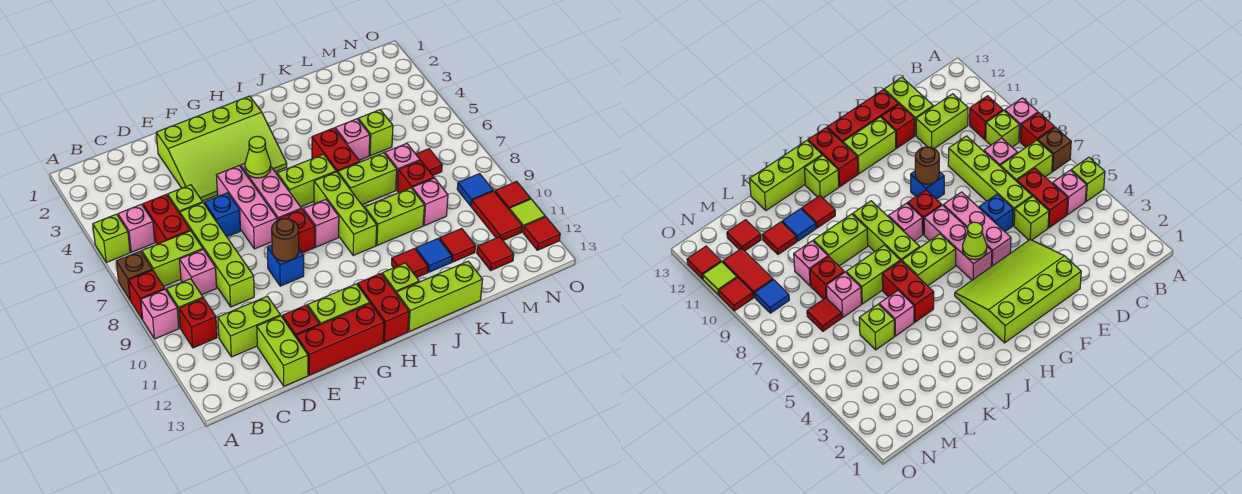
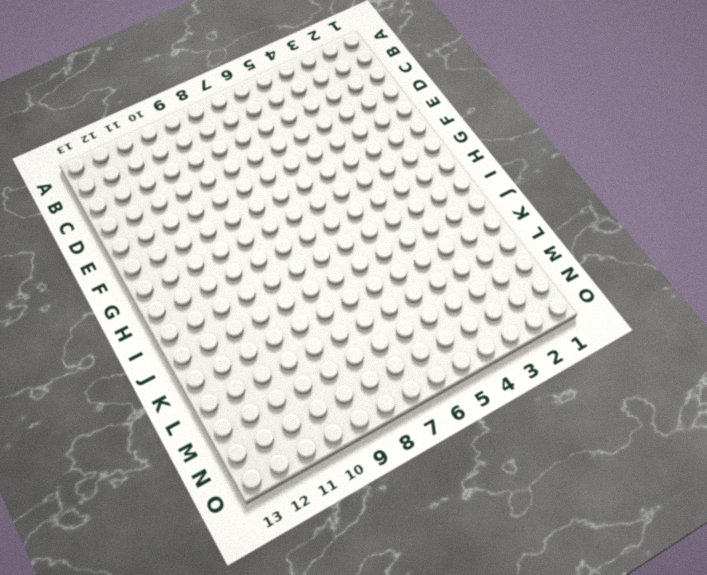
none -> lime 1x1 brick [93,214,130,262]
none -> brown 1x1 brick [116,251,152,300]
none -> red 1x1 brick [129,270,165,319]
none -> pink 1x1 brick [141,290,179,339]

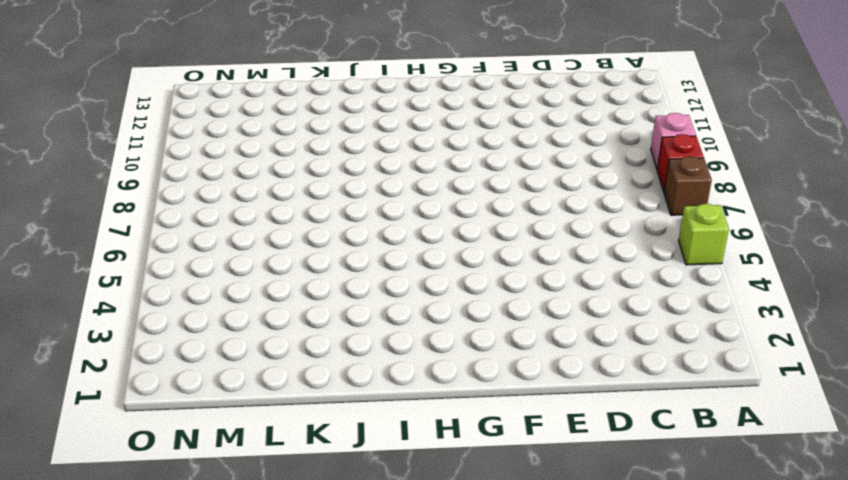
none -> pink 1x1 brick [118,204,155,252]
none -> lime 1x2 brick [142,231,203,286]
none -> lime 1x1 brick [167,279,203,328]
none -> red 1x1 brick [179,298,217,348]

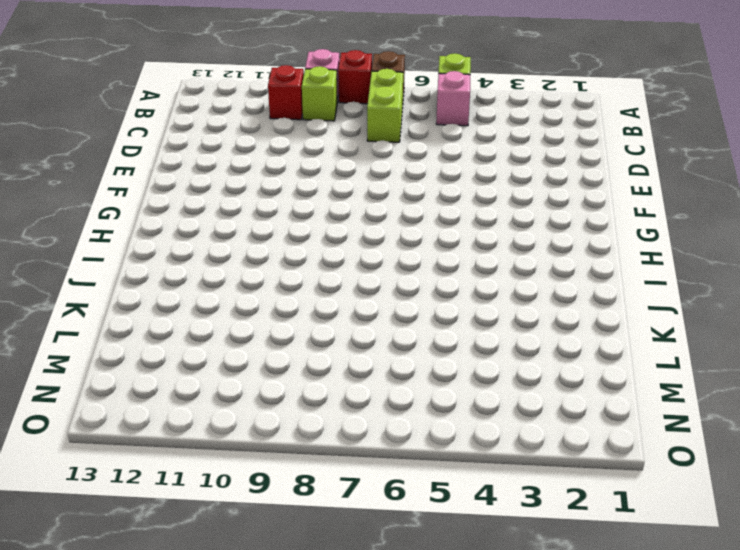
none -> red 1x2 brick [143,195,190,244]
none -> pink 1x1 brick [179,250,217,295]
none -> lime 1x2 brick [218,296,280,357]
none -> lime 1x1 brick [168,185,203,214]

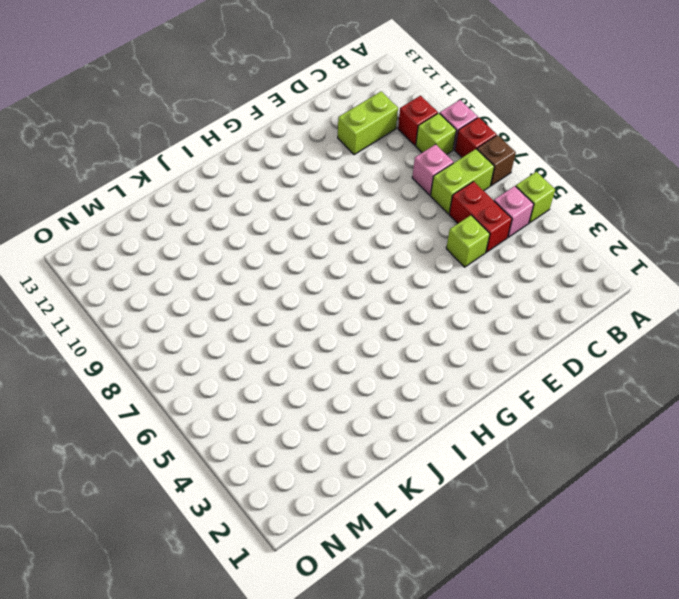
none -> lime 1x4 brick [180,203,254,307]
none -> lime 1x2 brick [257,316,308,386]
none -> lime 3x4 slope [156,96,287,201]
none -> blue 1x1 brick [204,193,241,237]

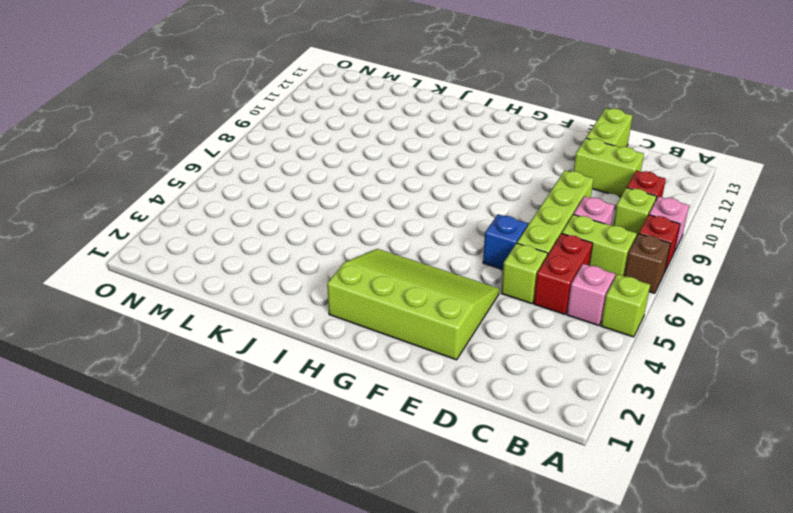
none -> red 1x1 brick [282,305,320,337]
none -> red 1x3 brick [296,303,384,375]
none -> pink 1x3 brick [217,166,277,249]
none -> blue 1x1 brick [267,245,304,286]

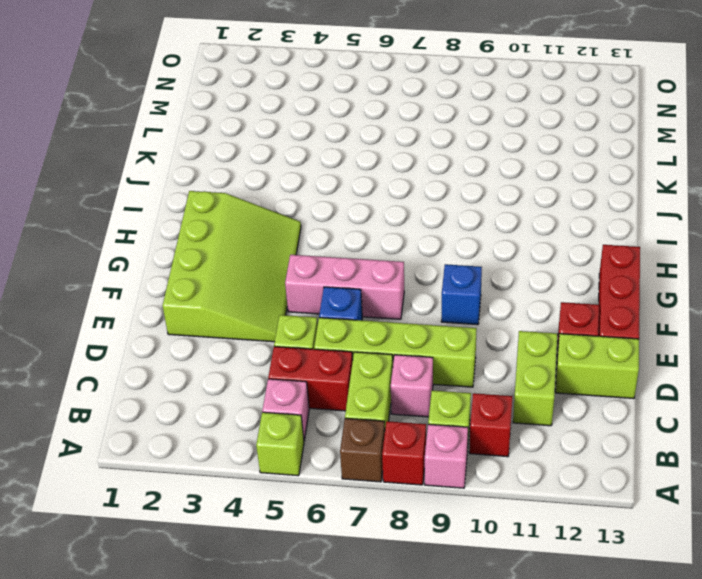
none -> lime 1x2 brick [308,284,370,325]
none -> pink 1x3 brick [241,163,301,221]
none -> red 1x1 brick [279,209,315,253]
none -> lime 1x2 brick [277,154,336,207]

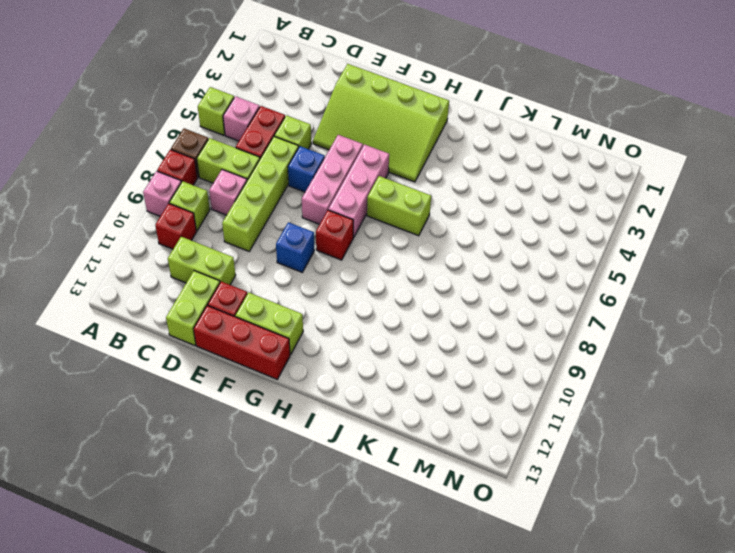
none -> pink 1x1 brick [303,199,339,247]
none -> red 1x2 brick [358,274,409,342]
none -> lime 1x3 brick [314,172,377,255]
none -> lime 1x1 brick [382,263,419,293]

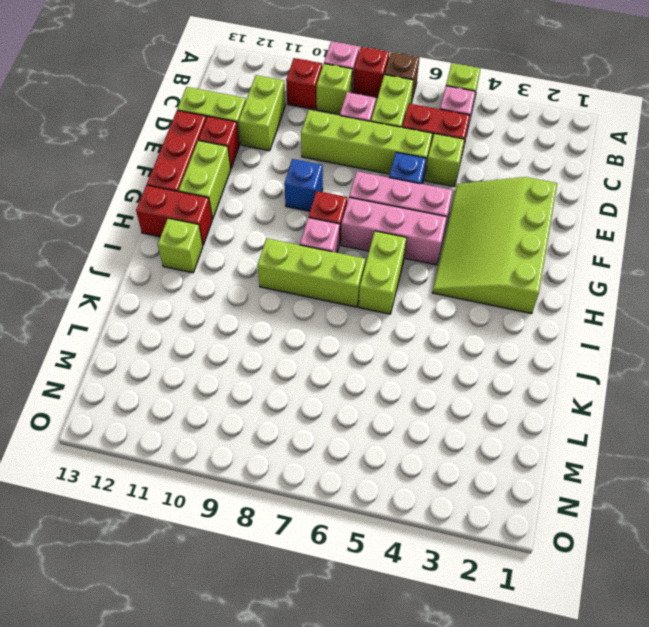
none -> lime 1x3 brick [396,261,483,332]
none -> red 1x2 brick [312,128,360,173]
none -> lime 1x2 brick [338,153,397,205]
none -> lime 1x2 brick [365,188,424,245]

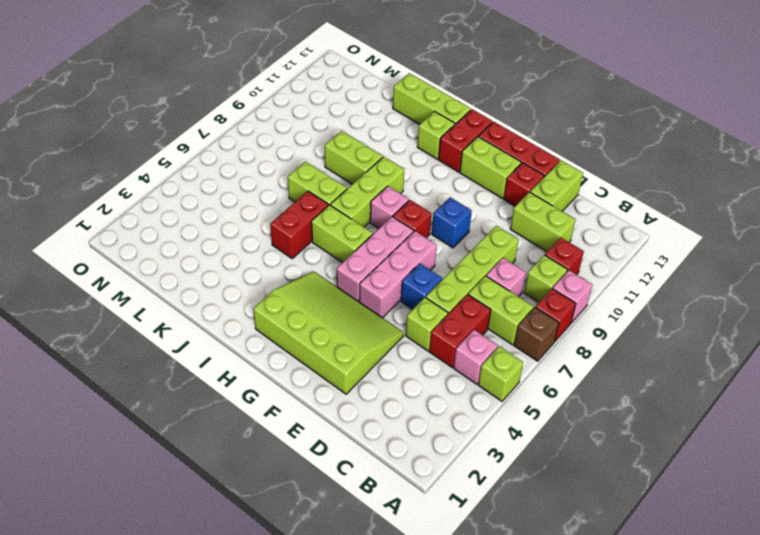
none -> red 1x1 tile [392,249,428,277]
none -> pink 1x1 brick [335,119,370,160]
none -> blue 1x1 tile [416,239,452,272]
none -> lime 1x1 brick [358,110,393,156]

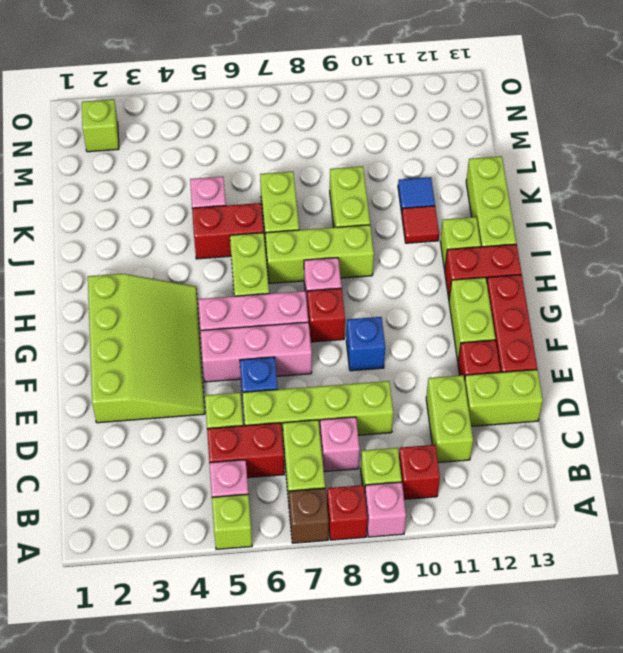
lime 1x1 brick [82,99,119,152] -> lime 1x1 brick moved to [358,110,393,156]
none -> pink 1x1 brick [385,143,420,190]
none -> red 1x1 brick [398,161,434,193]
none -> pink 1x1 brick [412,178,448,226]
none -> red 1x1 tile [439,229,476,262]

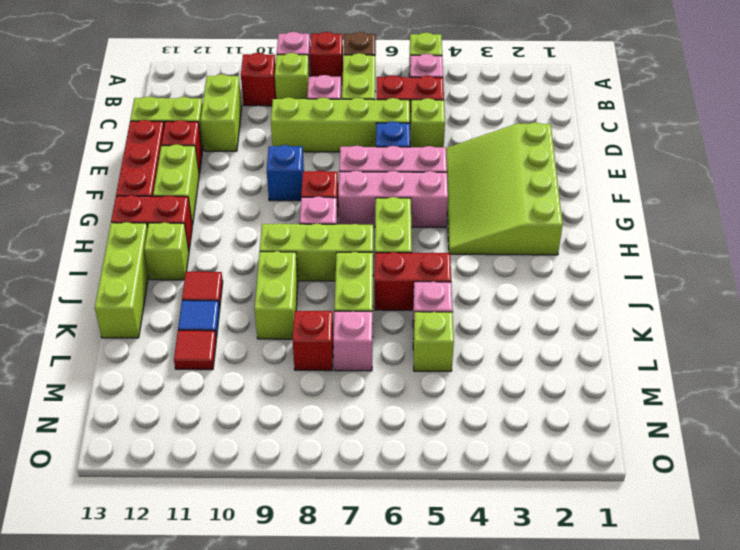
none -> pink 1x1 brick [412,178,448,226]
none -> red 1x1 tile [416,149,442,175]
none -> red 1x1 tile [477,237,514,270]
none -> blue 1x1 tile [457,174,493,206]

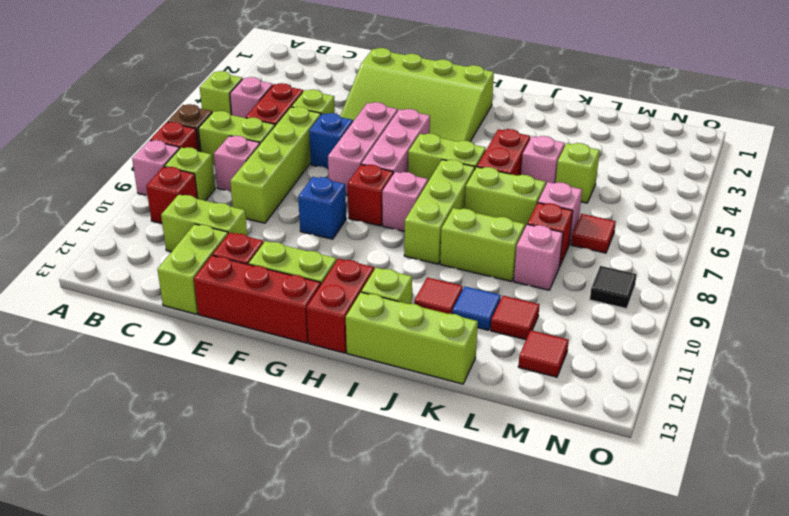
black 1x1 tile [590,266,637,309] -> blue 1x1 tile [457,174,493,206]
none -> red 1x2 tile [471,191,522,240]
none -> red 1x1 tile [495,181,531,209]
none -> lime 1x1 tile [509,199,545,232]
none -> red 1x1 tile [523,217,560,250]

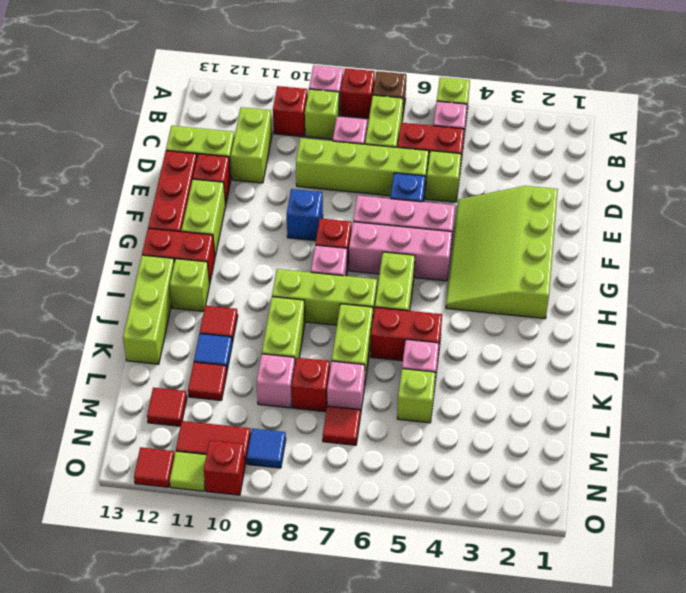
red 1x1 brick [204,440,245,495] -> red 1x1 tile [495,181,531,209]
none -> brown 1x1 round brick [272,219,299,261]
none -> lime 1x1 cone [245,136,271,178]

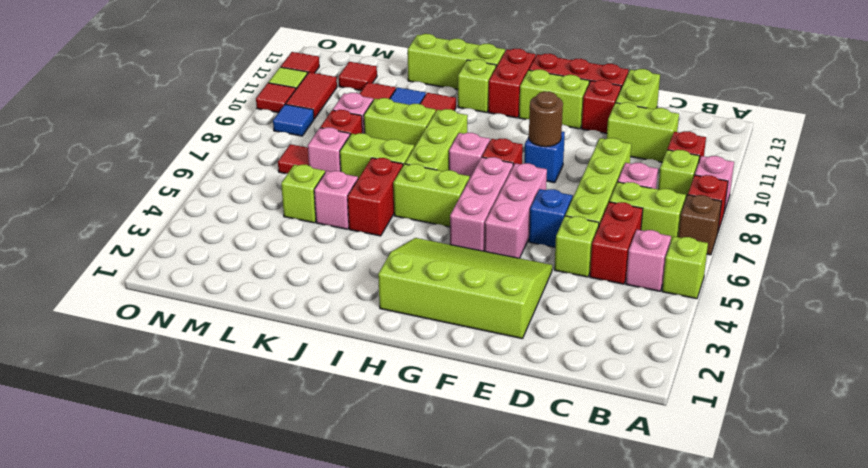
none -> lime 1x1 cone [245,136,271,178]

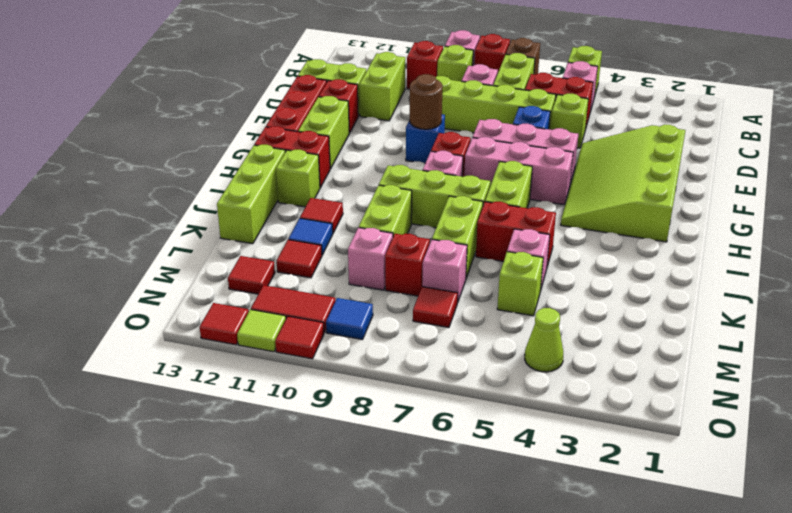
lime 1x1 cone [525,308,563,372] -> lime 1x1 cone moved to [245,136,271,178]

